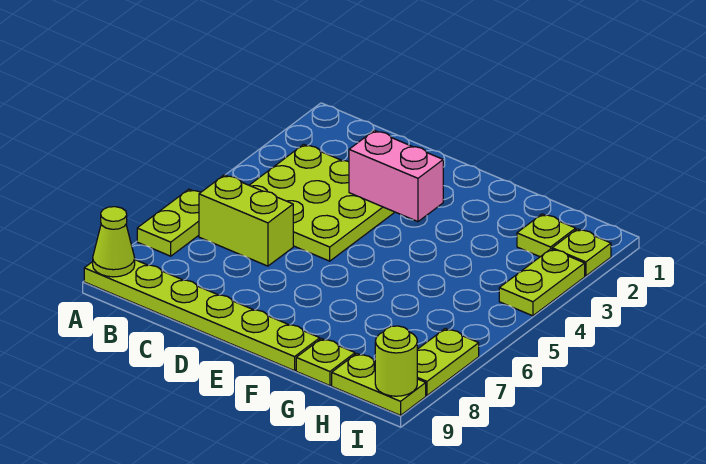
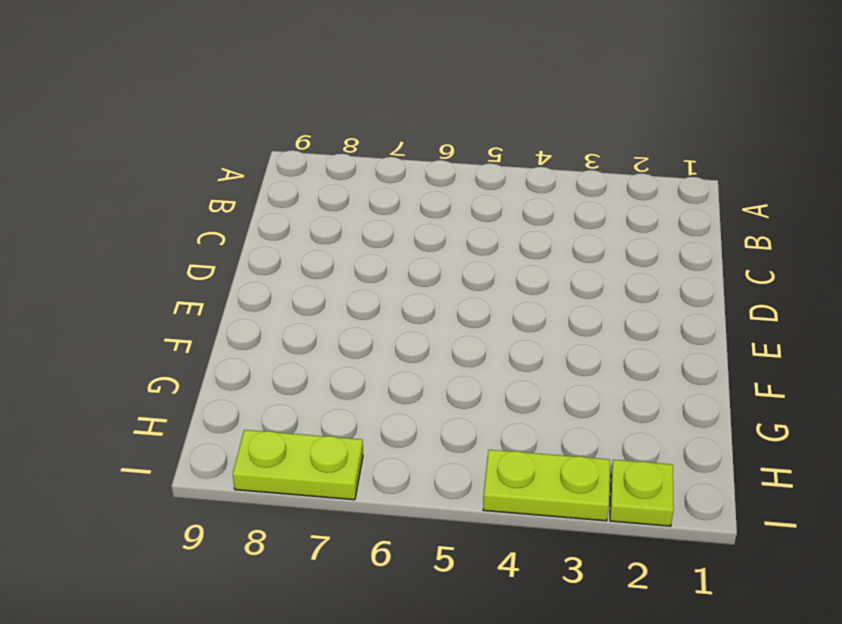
none -> lime 1x2 plate [137,189,201,256]
none -> lime 1x6 plate [84,260,320,371]
none -> lime 3x3 plate [249,144,395,261]

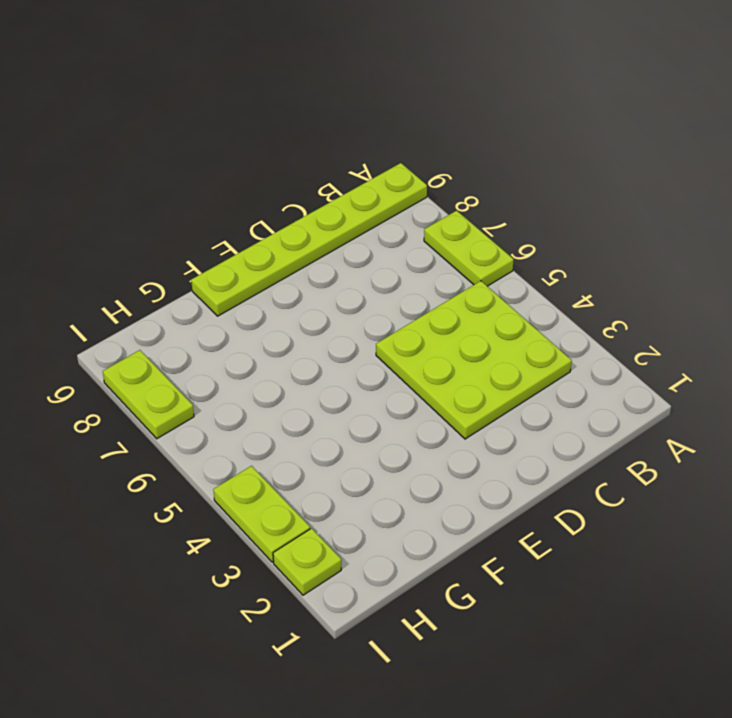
none -> lime 1x2 brick [199,175,293,266]
none -> lime 1x1 plate [296,339,355,386]
none -> lime 1x1 plate [517,214,576,257]

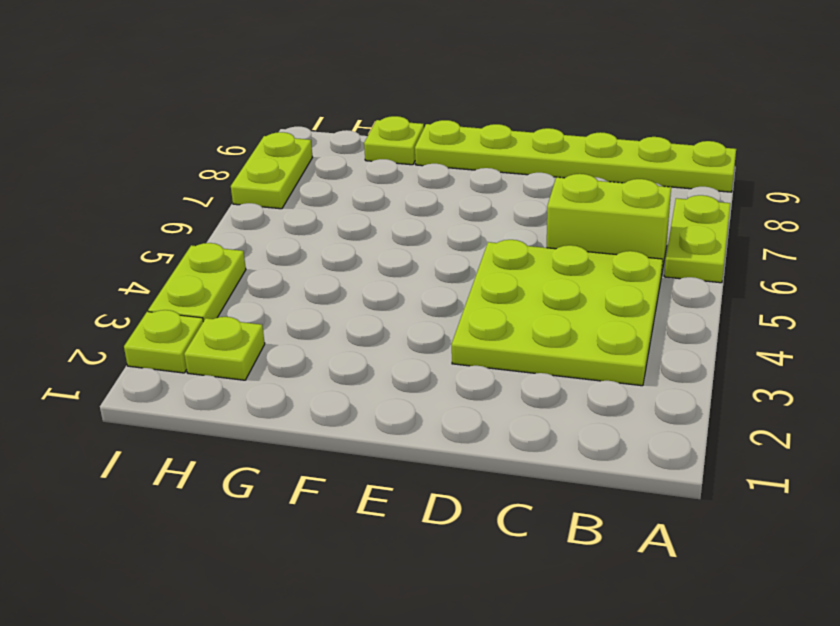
none -> lime 1x2 plate [332,354,426,415]
none -> lime 1x1 cone [93,207,135,277]
none -> pink 1x2 brick [349,130,443,222]

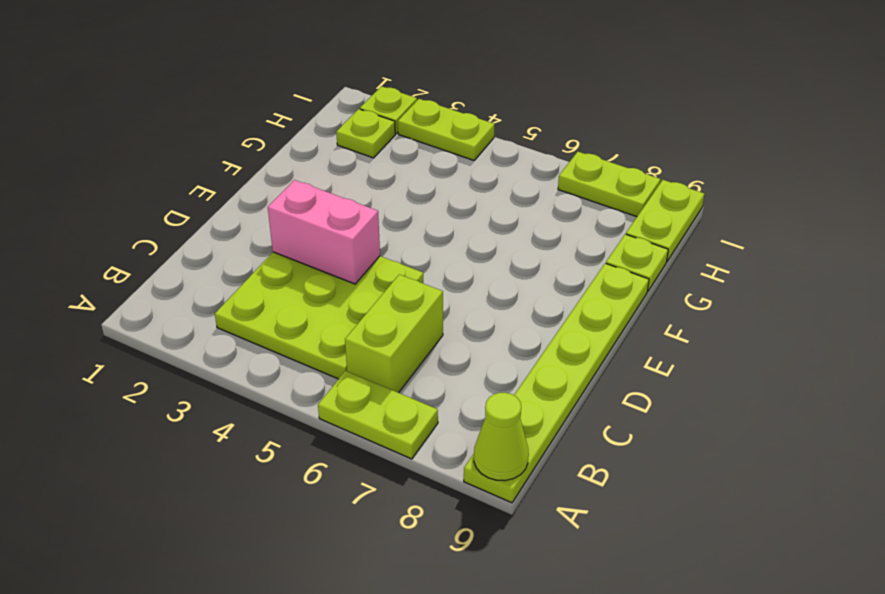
pink 1x2 brick [268,180,380,284] -> pink 1x2 brick turned to [349,130,443,222]
none -> lime 1x1 round brick [375,326,417,396]

